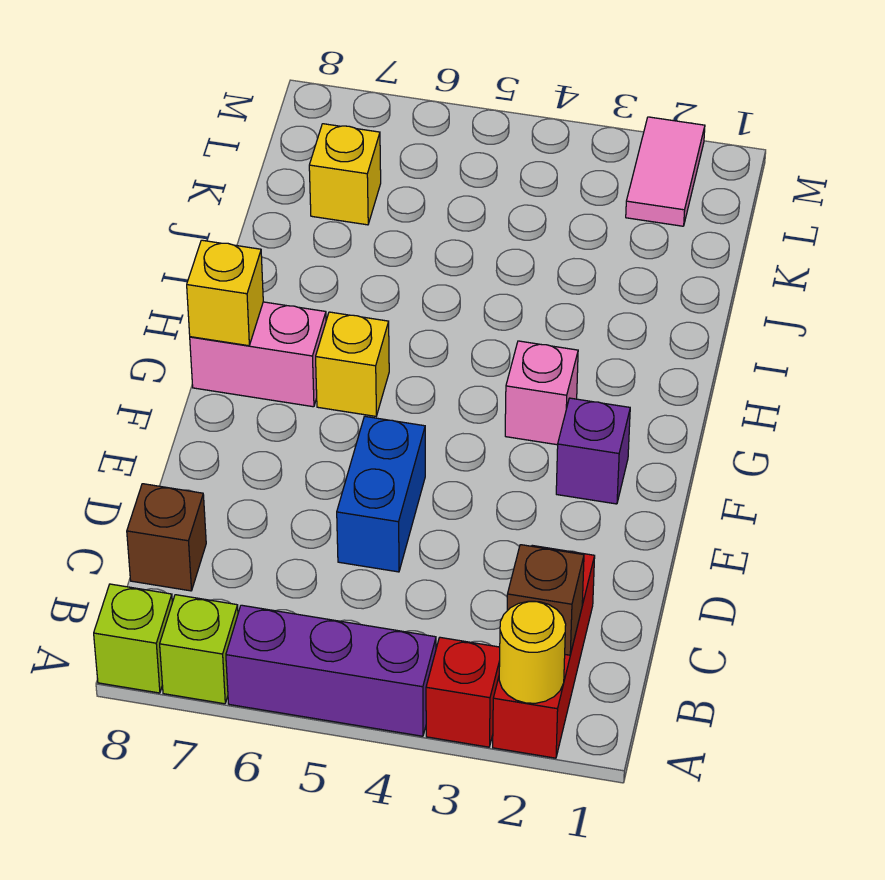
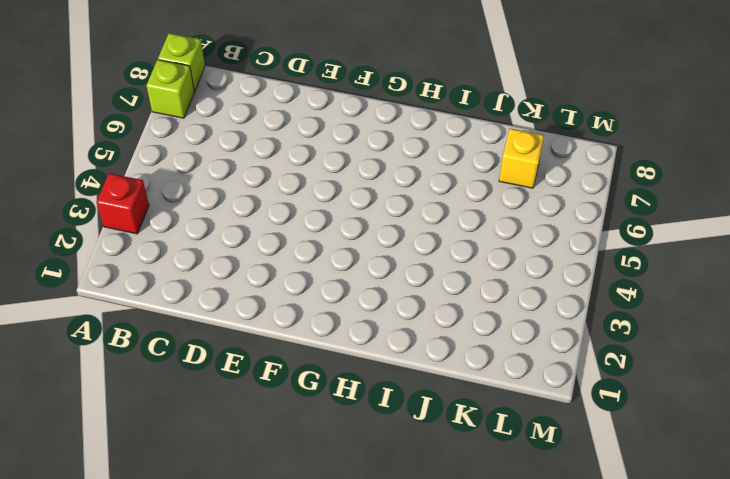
none -> red 1x3 brick [493,545,595,758]
none -> purple 1x3 brick [226,605,436,736]
none -> brown 1x1 brick [127,484,206,591]

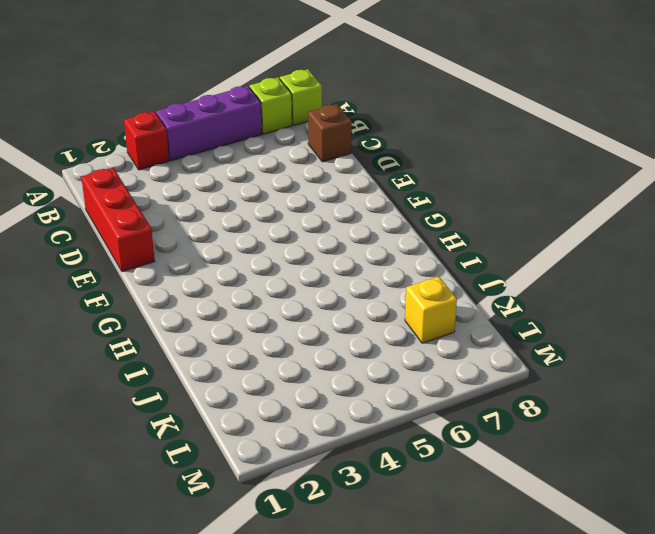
red 1x3 brick [81,168,155,272] -> red 1x3 brick moved to [493,545,595,758]
none -> blue 1x2 brick [337,416,425,572]
none -> purple 1x1 brick [556,398,630,504]
none -> pink 1x1 brick [505,341,578,445]

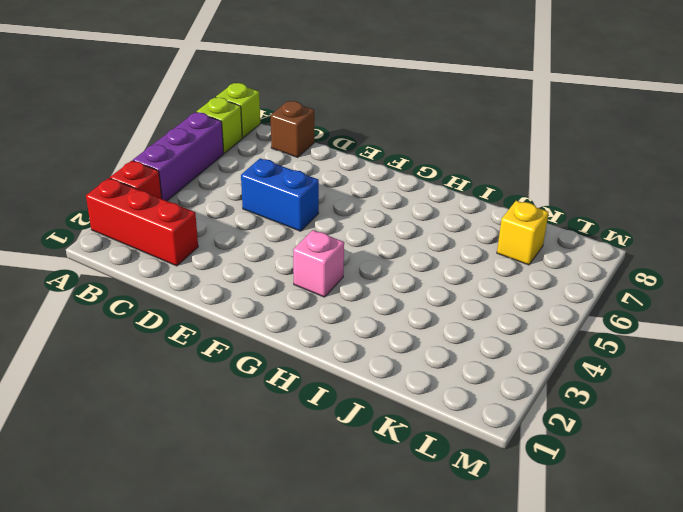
none -> purple 1x1 brick [556,398,630,504]
none -> yellow 1x1 brick [316,312,389,416]
none -> pink 1x2 brick [190,302,326,407]

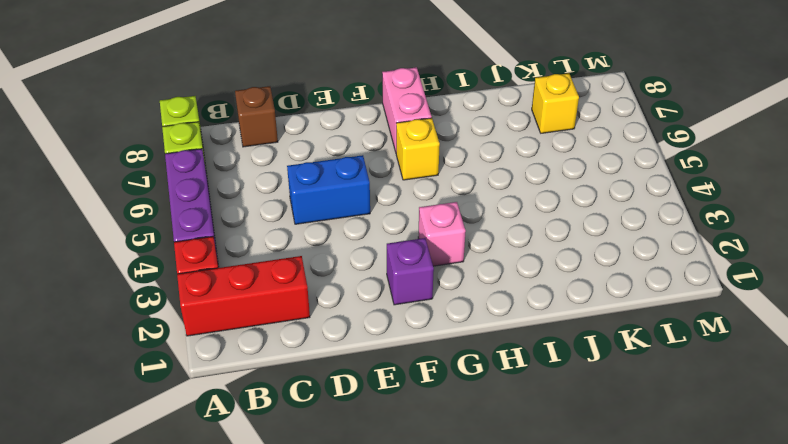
none -> pink 1x2 tile [626,117,705,226]
none -> yellow 1x1 round brick [499,601,566,703]
none -> brown 1x1 brick [507,545,584,655]

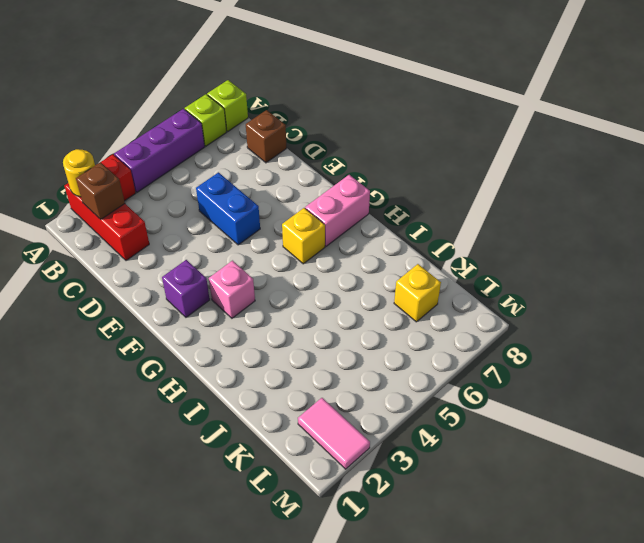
none -> yellow 1x1 brick [187,240,263,346]

